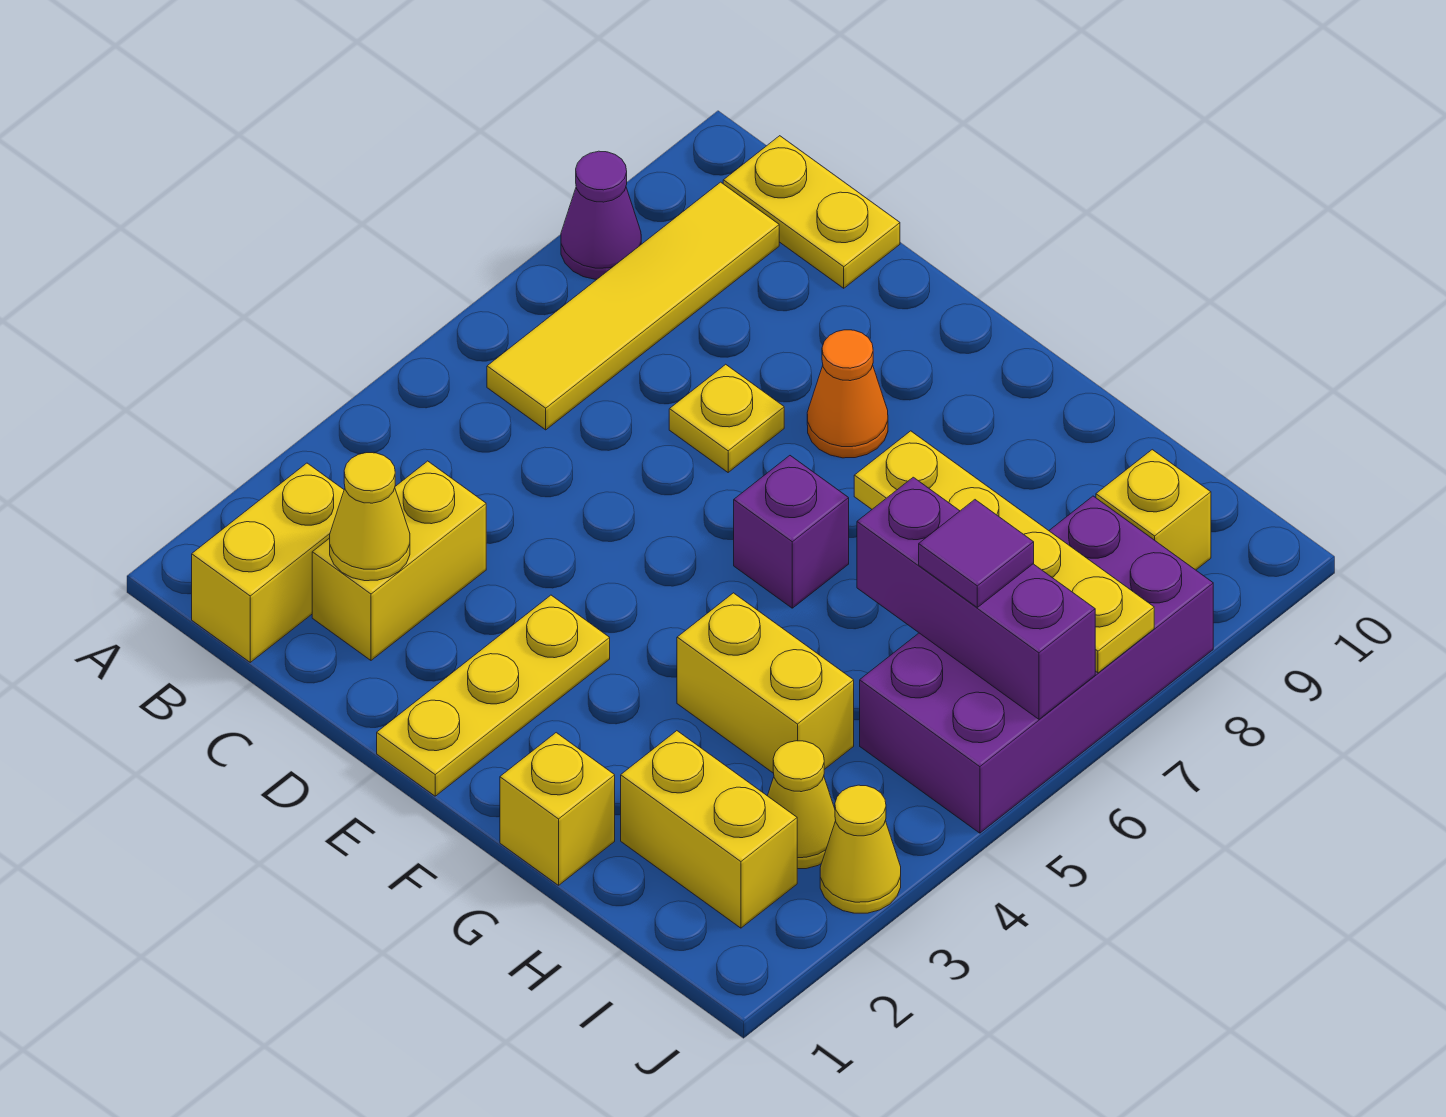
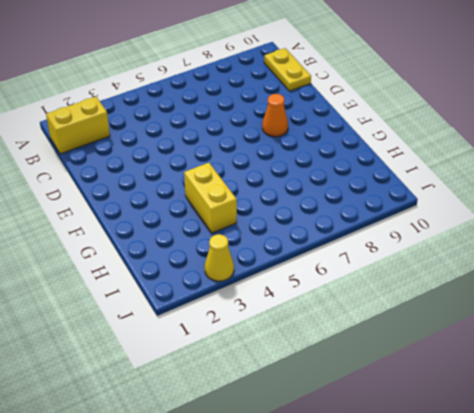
none -> purple 1x1 cone [561,151,641,279]
none -> yellow 1x4 tile [487,182,779,430]
none -> yellow 1x2 brick [312,461,486,660]

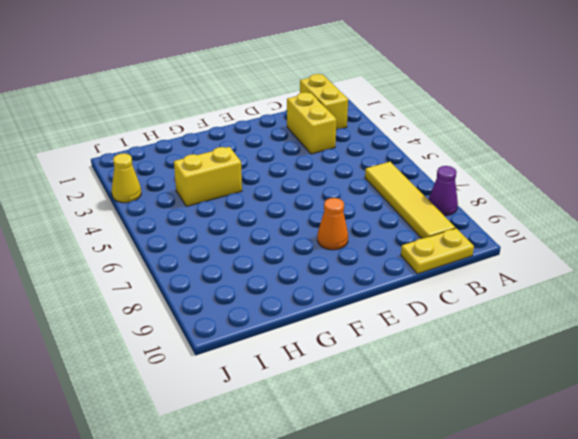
none -> yellow 1x1 plate [669,364,784,472]
none -> yellow 1x3 plate [377,595,610,796]
none -> purple 1x1 brick [734,456,849,608]

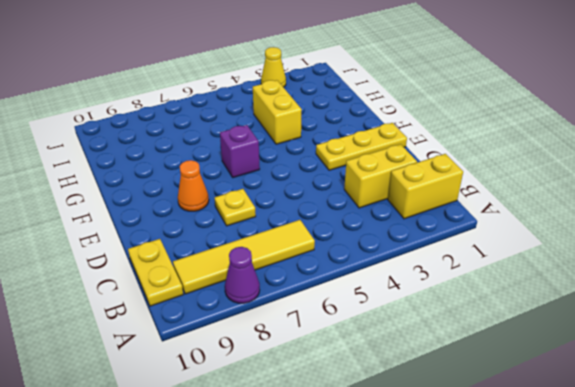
none -> yellow 1x1 brick [500,733,615,885]
none -> yellow 1x2 brick [621,731,797,928]
none -> yellow 1x1 cone [768,741,836,869]

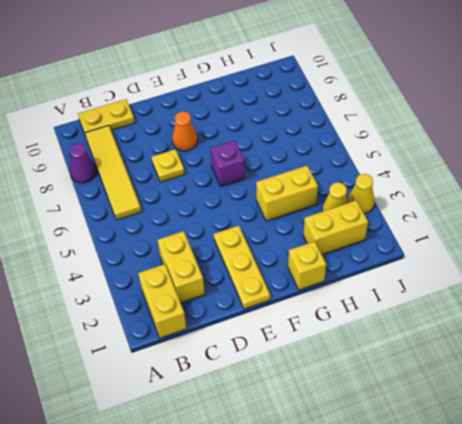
none -> purple 2x4 brick [860,496,1213,833]
none -> yellow 1x1 brick [1096,450,1211,570]
none -> yellow 1x1 cone [330,453,410,581]

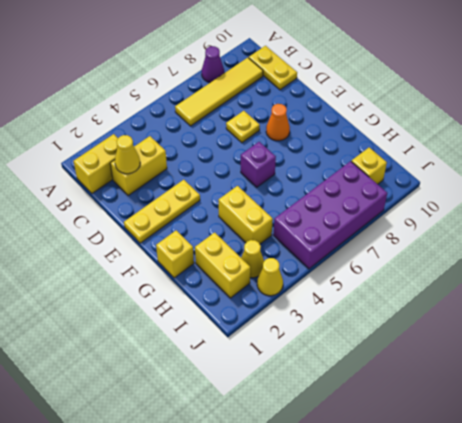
none -> yellow 1x4 plate [854,431,1154,673]
none -> purple 1x3 brick [857,477,1095,719]
none -> purple 1x1 tile [919,500,1034,607]

